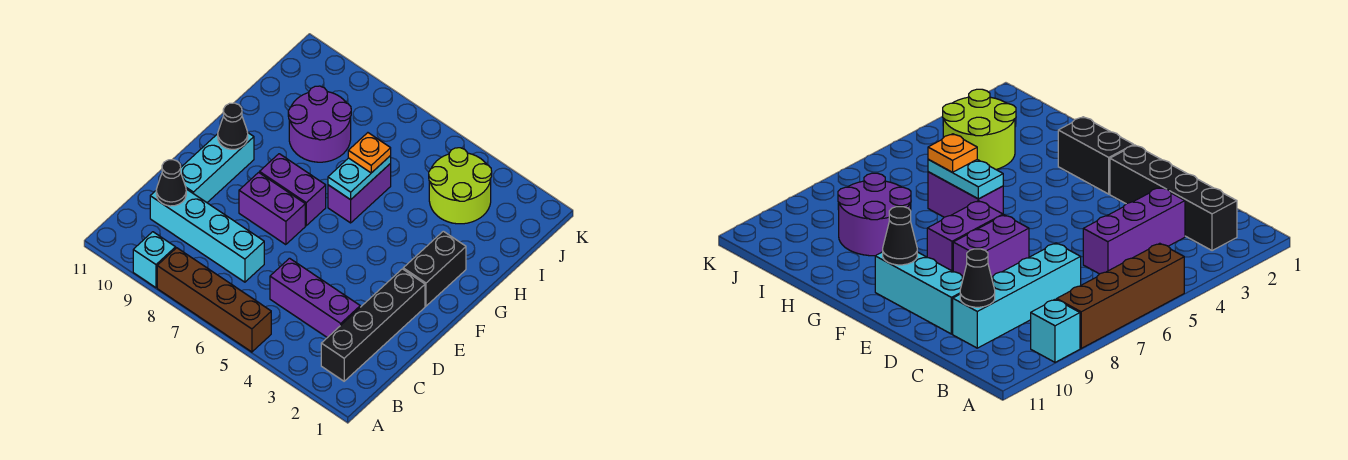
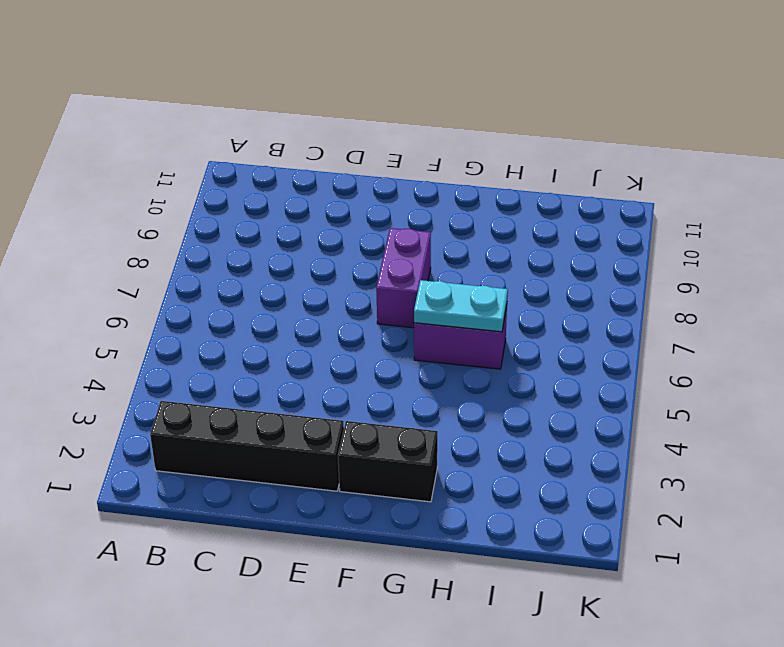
none -> brown 1x4 brick [157,248,271,352]
none -> cyan 1x1 brick [133,232,176,288]
none -> purple 1x3 brick [270,258,360,338]

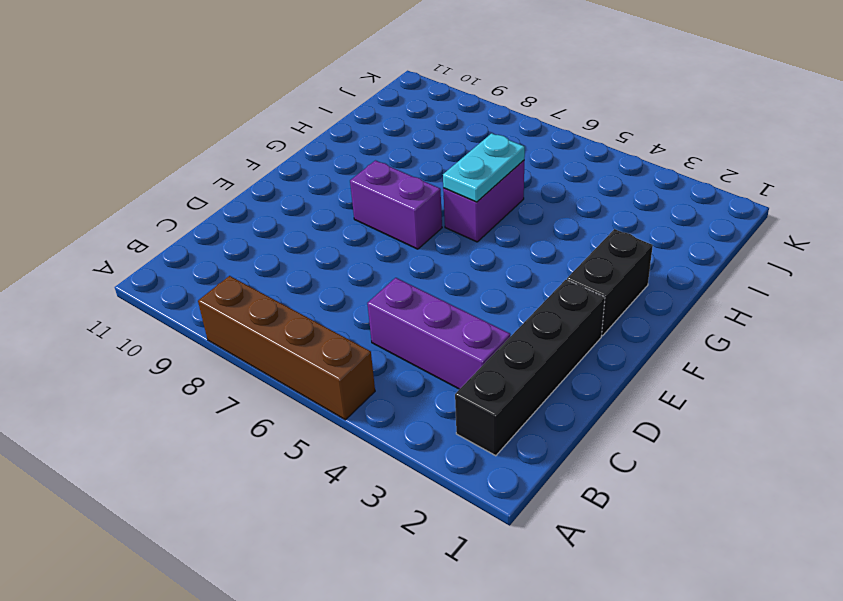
none -> cyan 1x1 brick [133,232,176,288]
none -> cyan 1x4 brick [150,189,264,282]
none -> cyan 1x3 brick [181,133,254,202]

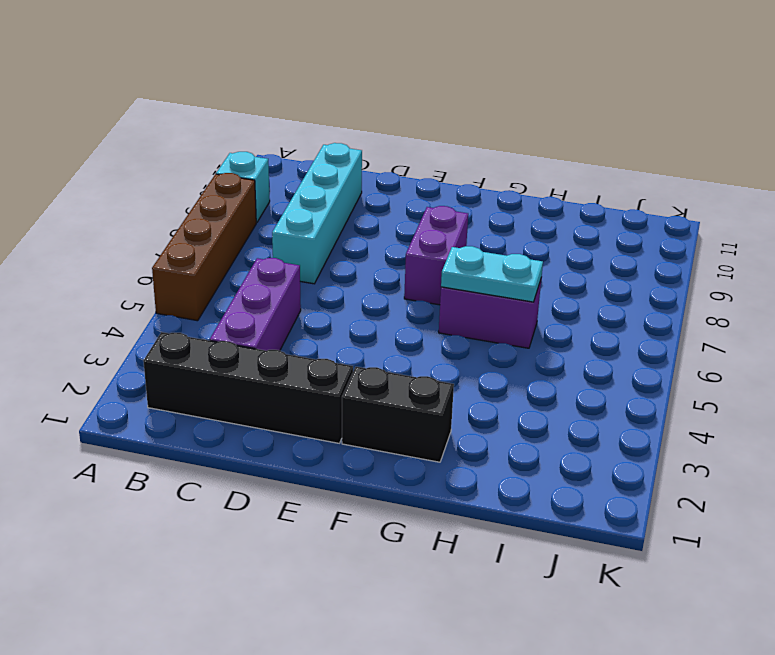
none -> cyan 1x3 brick [181,133,254,202]
none -> purple 1x2 brick [239,172,305,245]
none -> purple 2x2 round brick [288,86,351,162]

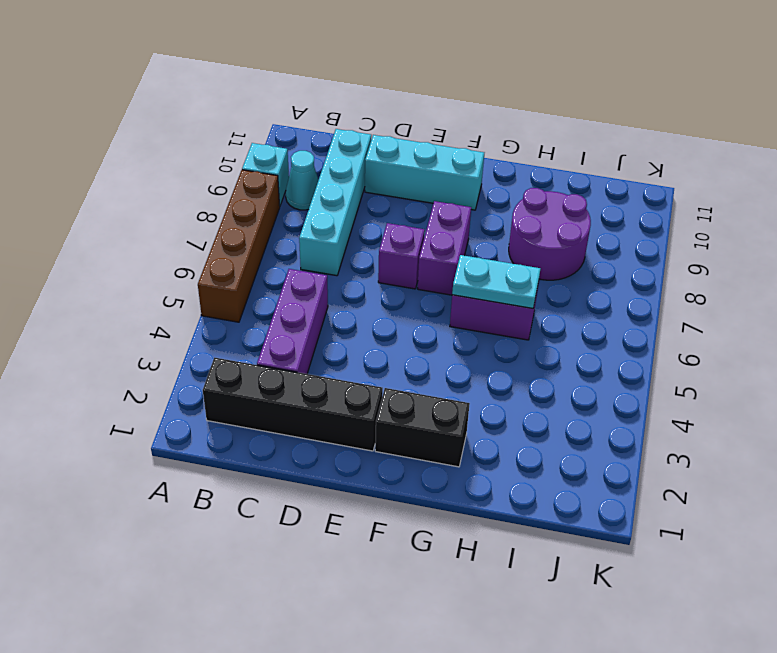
cyan 1x1 cone [286,151,318,210] -> none
purple 1x1 brick [378,223,425,289] -> purple 1x2 brick [239,172,305,245]
none -> lime 2x2 round brick [429,148,492,224]
none -> black 1x1 cone [156,160,186,206]
none -> black 1x1 cone [218,103,248,149]

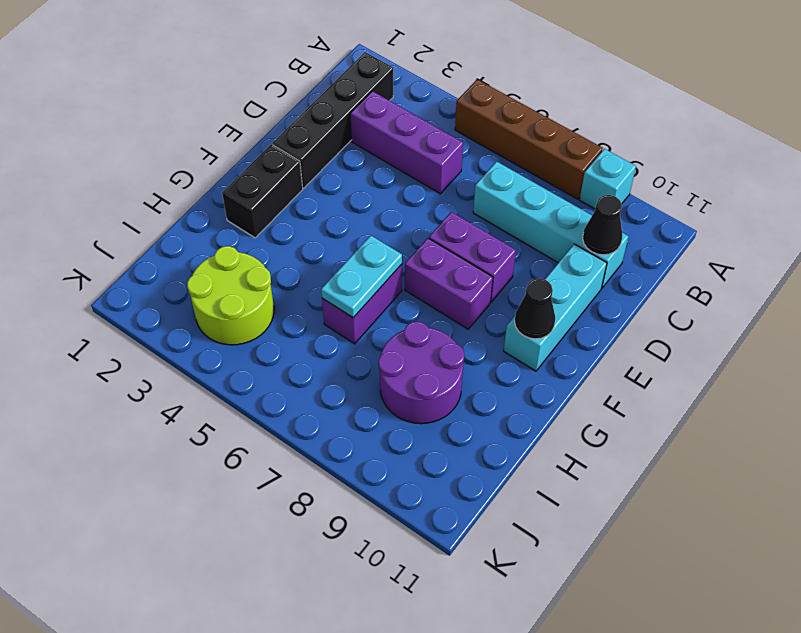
none -> orange 1x1 plate [348,133,391,173]

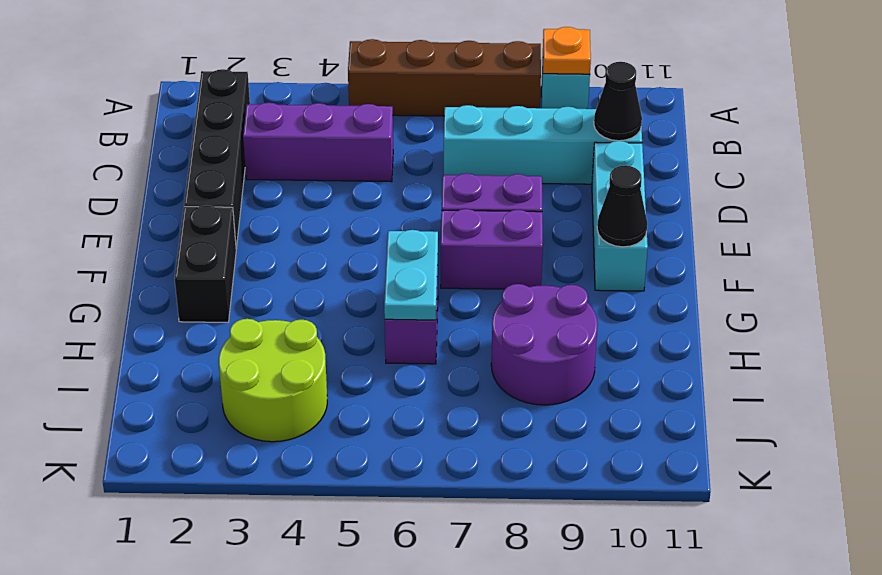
orange 1x1 plate [543,27,591,74] -> orange 1x1 plate moved to [348,133,391,173]

